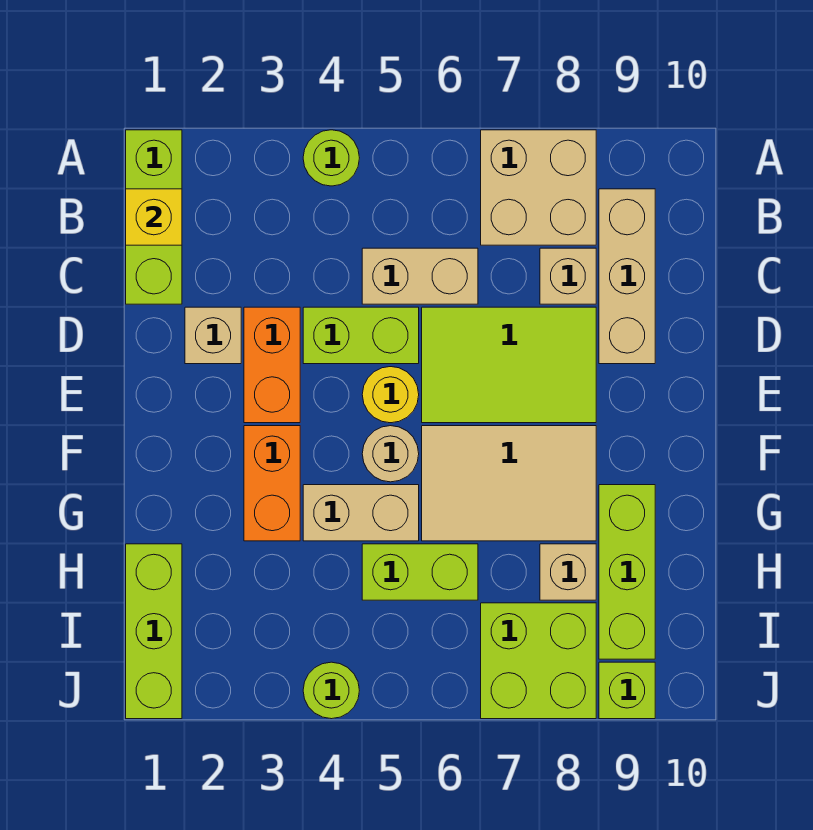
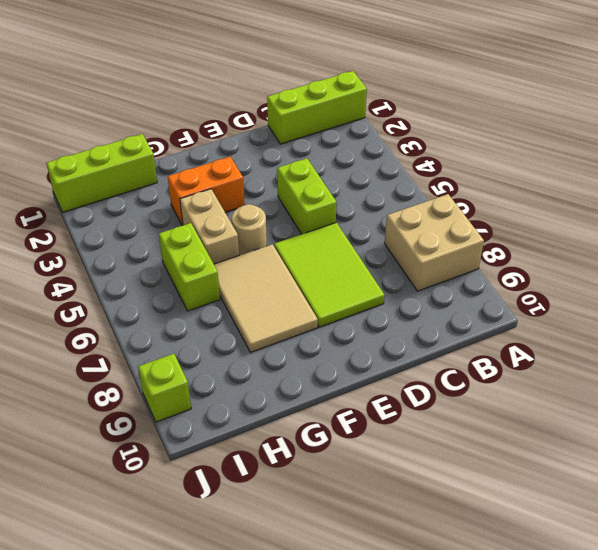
none -> lime 1x1 round brick [303,130,359,186]
none -> tan 1x3 brick [599,189,655,364]
none -> tan 1x2 brick [362,248,478,304]

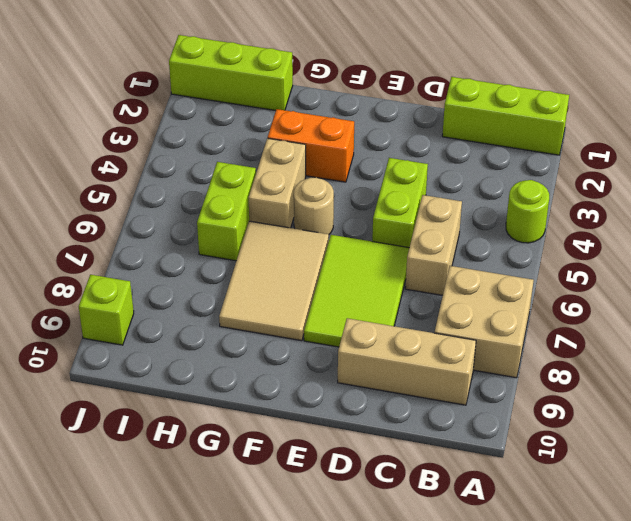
none -> tan 1x1 brick [540,248,596,304]
none -> tan 1x1 brick [185,307,241,364]
none -> orange 1x2 brick [244,307,300,423]

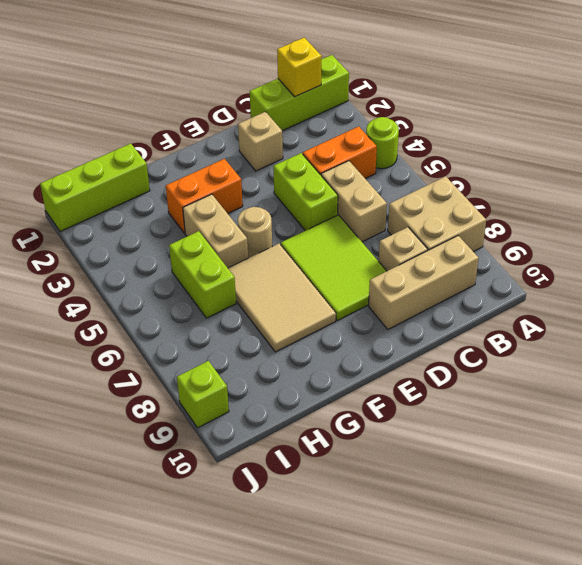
orange 1x2 brick [303,126,377,179] -> orange 1x2 brick moved to [244,307,300,423]
none -> yellow 1x1 round brick [362,367,419,423]
none -> lime 1x3 brick [599,485,655,659]
none -> tan 1x1 brick [540,544,596,600]

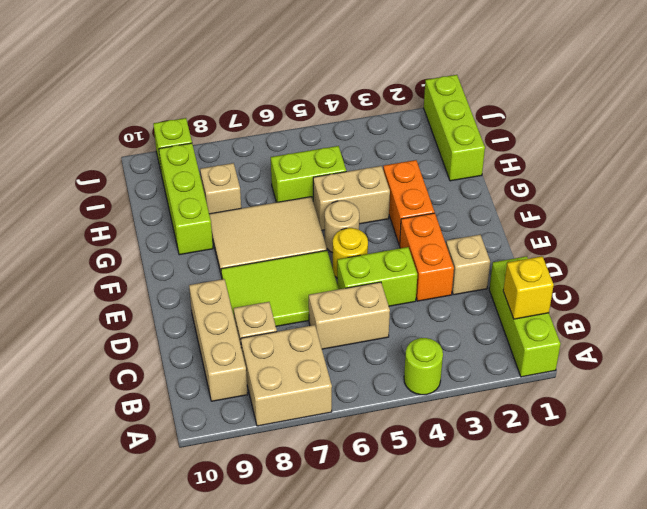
none -> lime 2x2 brick [481,603,596,719]
none -> lime 1x1 round brick [303,662,359,719]

